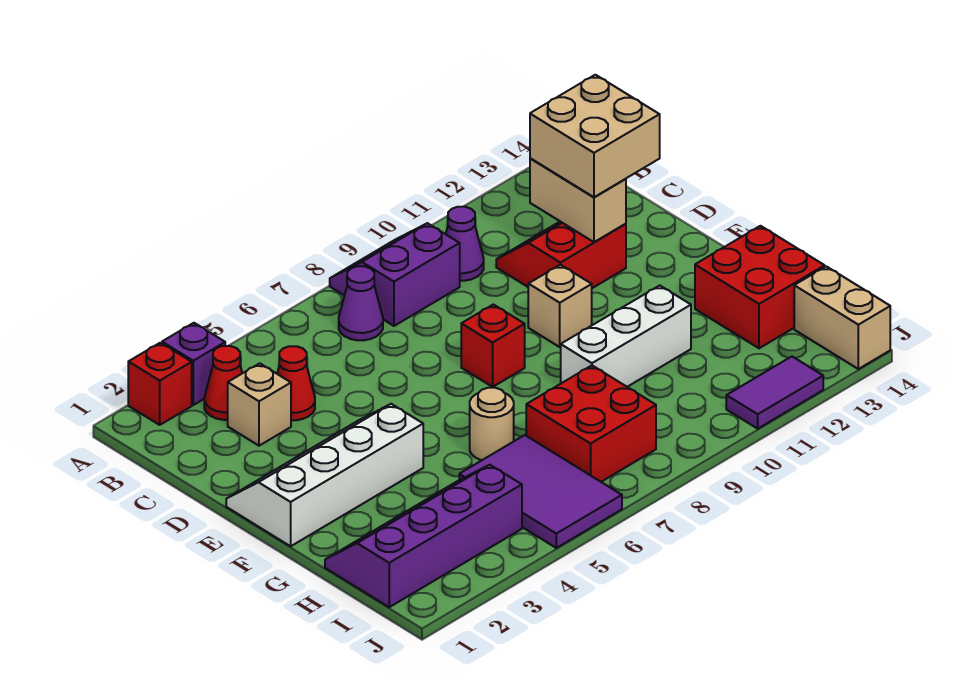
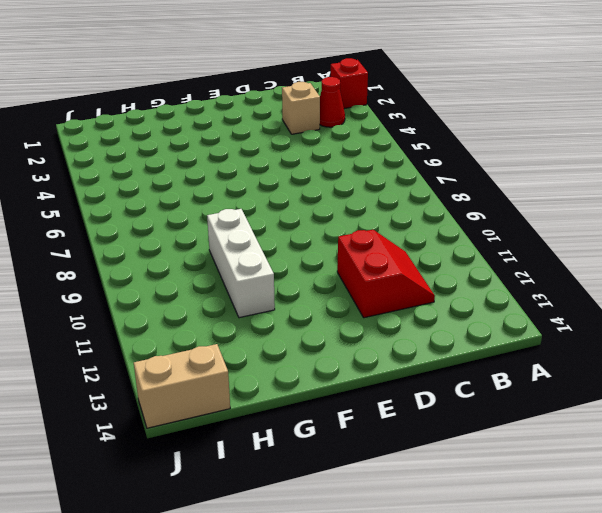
none -> purple 1x1 brick [162,323,225,405]
none -> purple 2x2 slope [330,223,460,326]
none -> purple 1x1 cone [339,266,383,340]

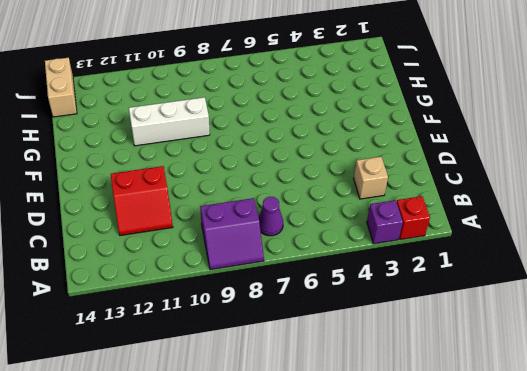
none -> red 1x1 cone [204,346,242,420]
none -> purple 1x1 cone [446,207,484,281]
none -> red 1x1 cone [277,346,315,420]

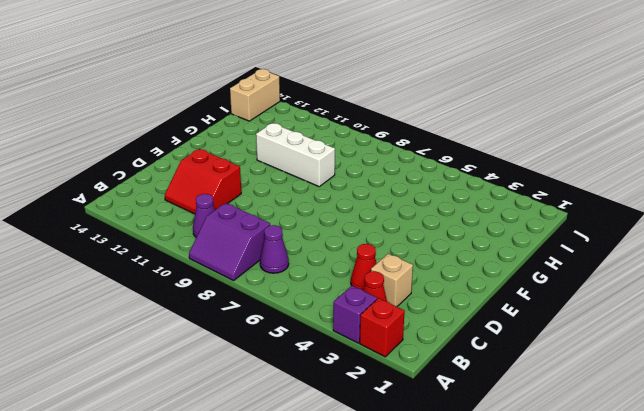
none -> white 2x4 slope [226,404,423,546]
none -> red 1x1 brick [461,304,525,387]
none -> tan 1x1 brick [528,265,592,347]

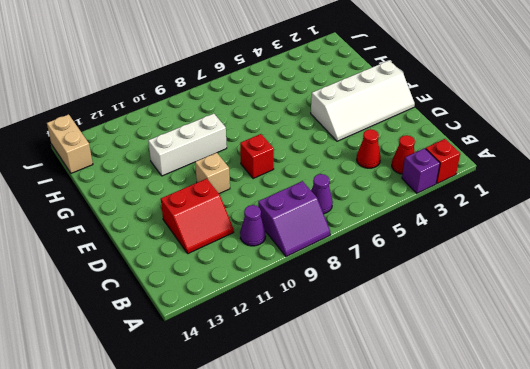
none -> tan 1x1 brick [228,363,291,446]
none -> tan 1x1 round brick [470,388,514,460]
none -> red 2x2 brick [695,226,825,348]

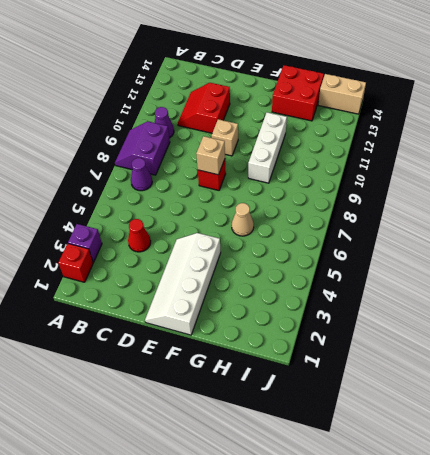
tan 1x1 brick [196,136,225,175] -> tan 1x1 brick moved to [228,363,291,446]
tan 1x1 cone [232,203,254,236] -> tan 1x1 round brick [470,388,514,460]
none -> red 1x1 cone [204,346,242,420]
none -> purple 2x4 slope [325,465,522,607]
none -> purple 2x3 tile [459,435,622,548]

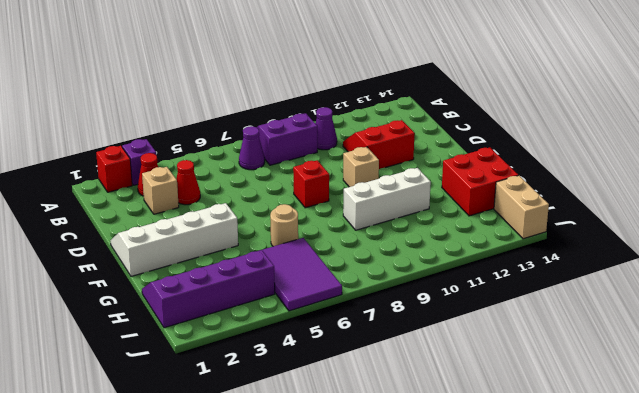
none -> red 2x2 brick [526,366,656,482]
none -> purple 1x2 tile [726,357,823,429]
none -> tan 1x2 brick [530,158,626,242]

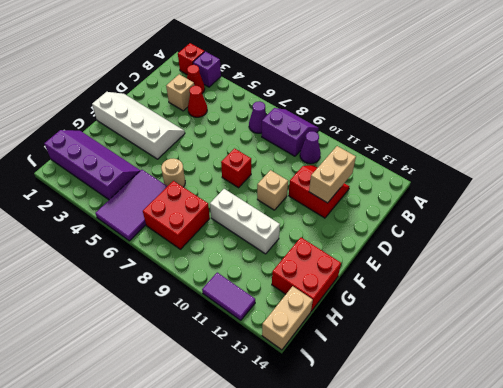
none -> tan 2x2 brick [530,75,660,197]

